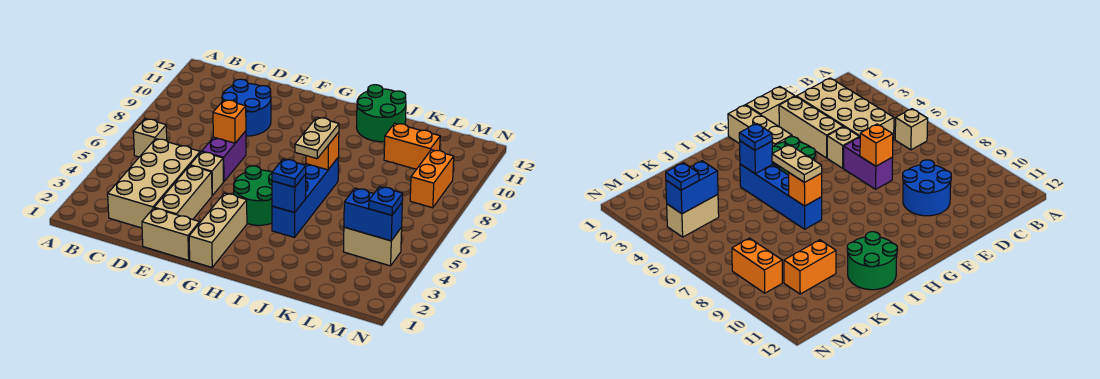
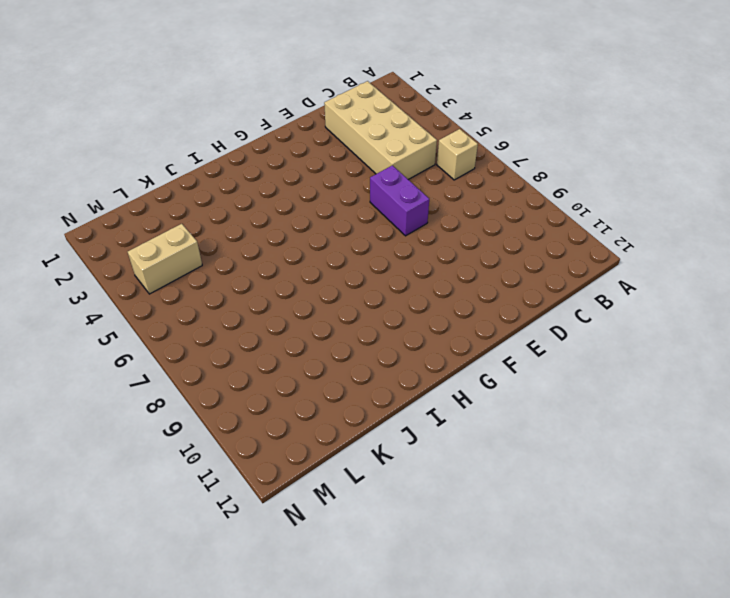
none -> blue 2x2 round brick [222,79,271,136]
none -> tan 1x2 brick [142,208,200,260]
none -> tan 1x3 brick [154,166,212,220]

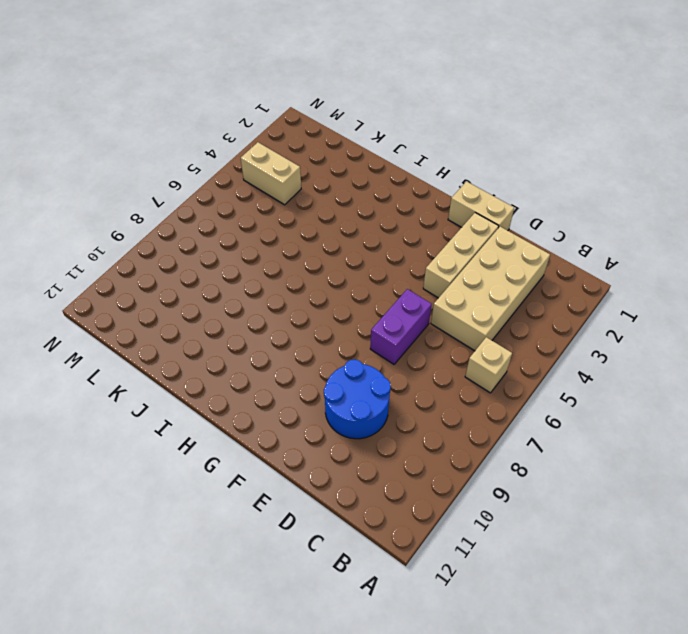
none -> tan 1x1 brick [190,152,223,196]
none -> tan 1x3 brick [189,193,247,267]
none -> green 2x2 round brick [234,166,272,225]

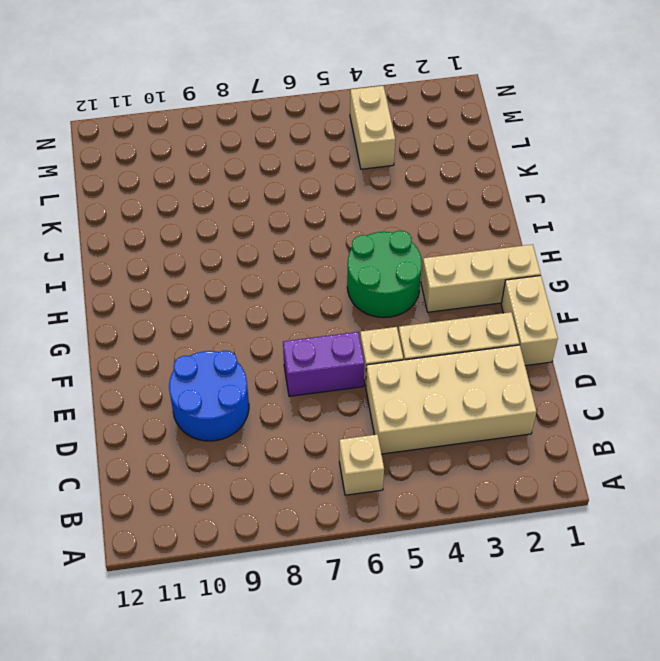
none -> blue 1x4 brick [272,157,339,237]
none -> green 2x2 round brick [357,85,406,142]
none -> orange 1x2 brick [384,123,440,169]

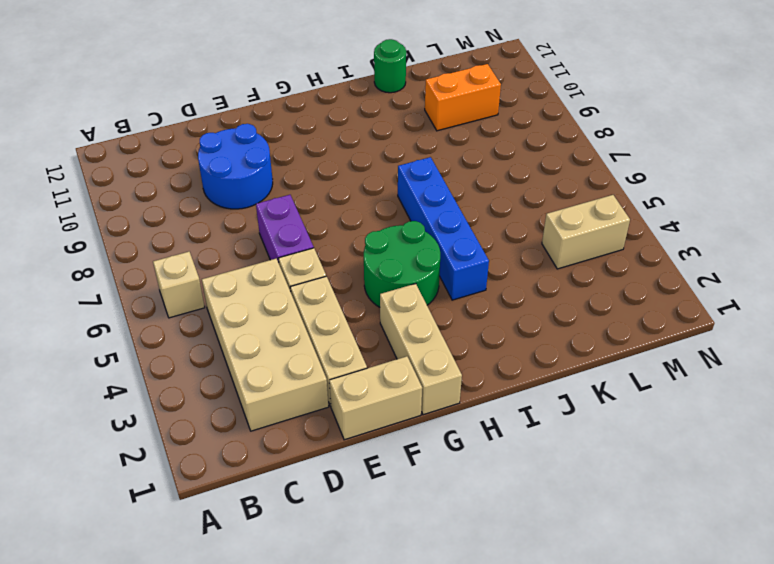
green 1x1 round brick [374,39,406,93] -> green 2x2 round brick [357,85,406,142]
none -> orange 1x2 brick [410,150,454,208]
none -> orange 1x1 brick [213,100,246,143]
none -> blue 1x1 brick [272,174,306,213]

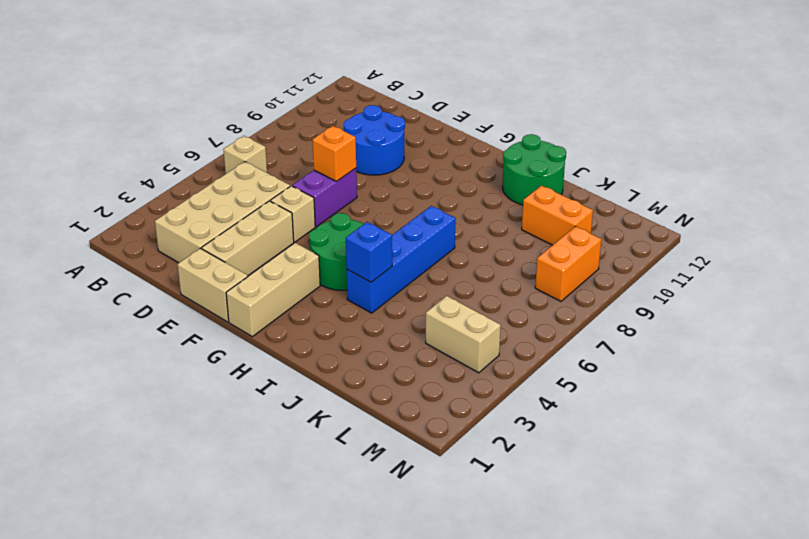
none -> orange 1x1 brick [306,132,339,170]
none -> blue 1x2 brick [344,188,402,241]
none -> blue 1x1 plate [272,159,306,187]

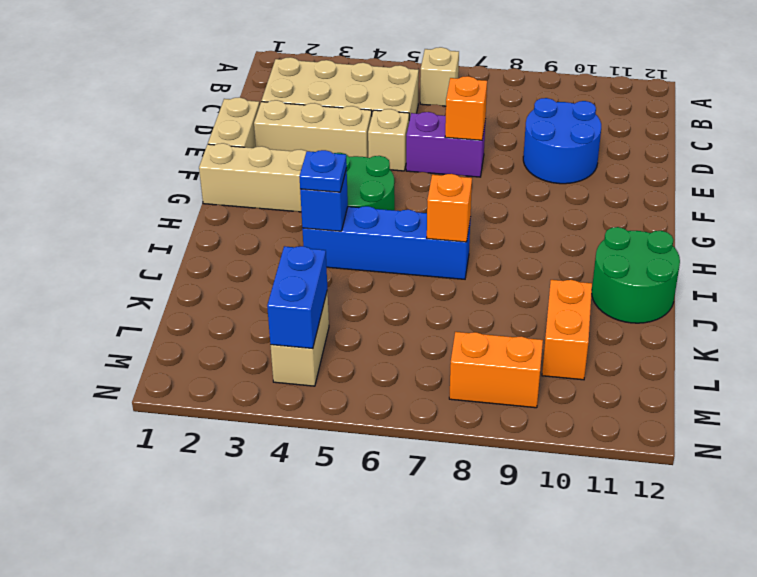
none -> tan 1x2 plate [295,117,339,159]
none -> blue 1x1 plate [369,187,403,215]

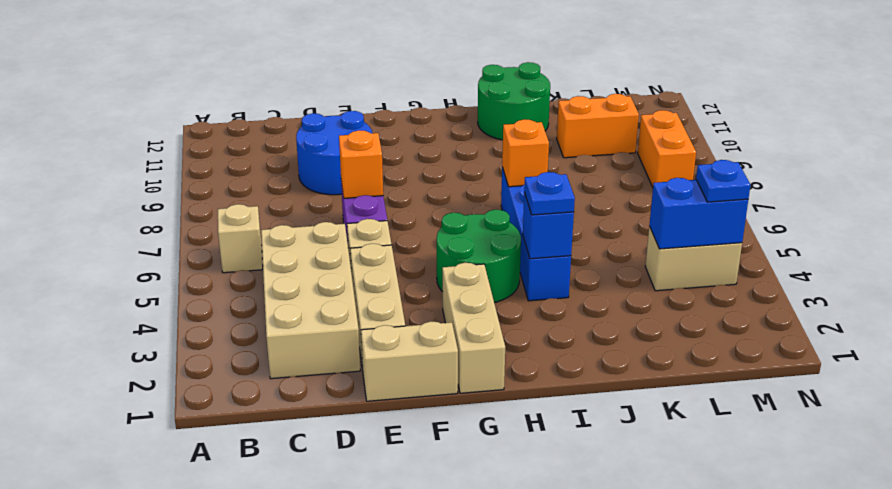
none -> tan 1x2 plate [295,117,339,159]

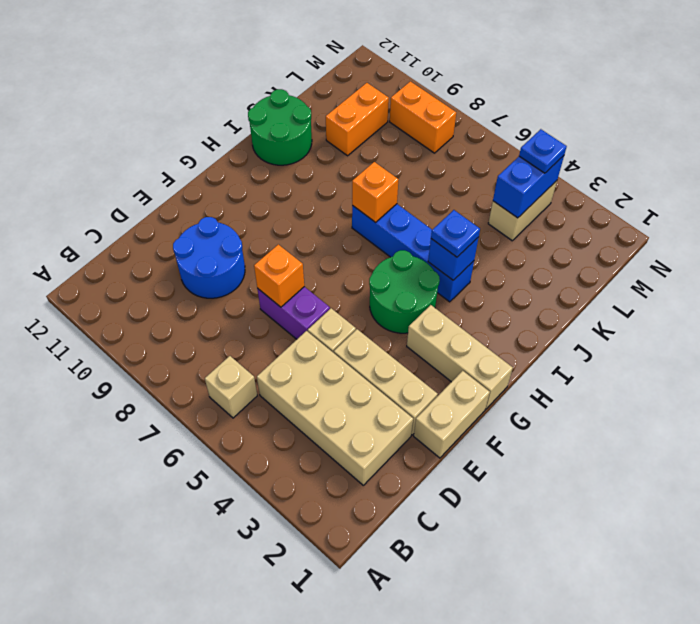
none -> tan 1x2 plate [295,117,339,159]

